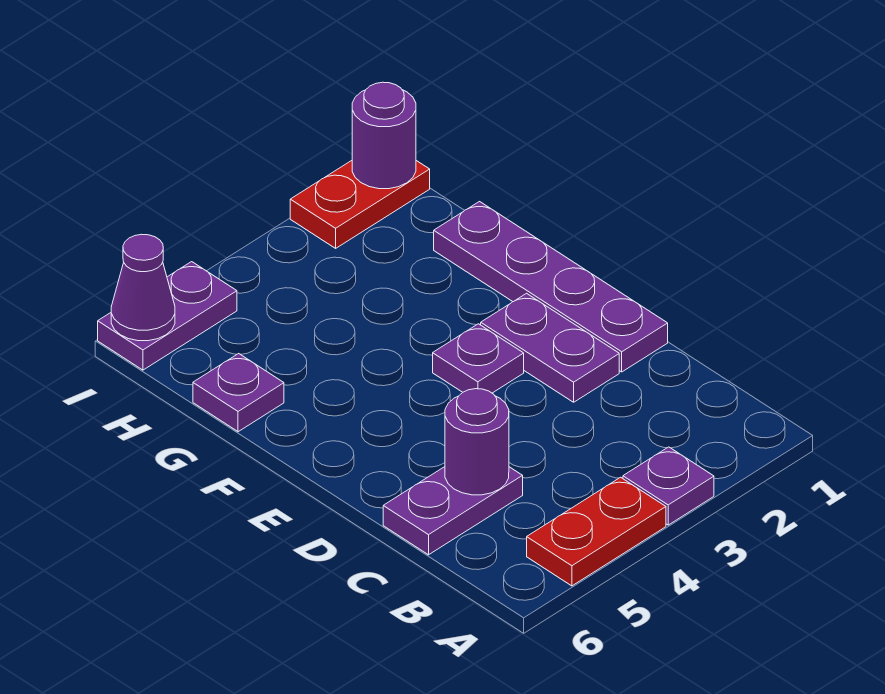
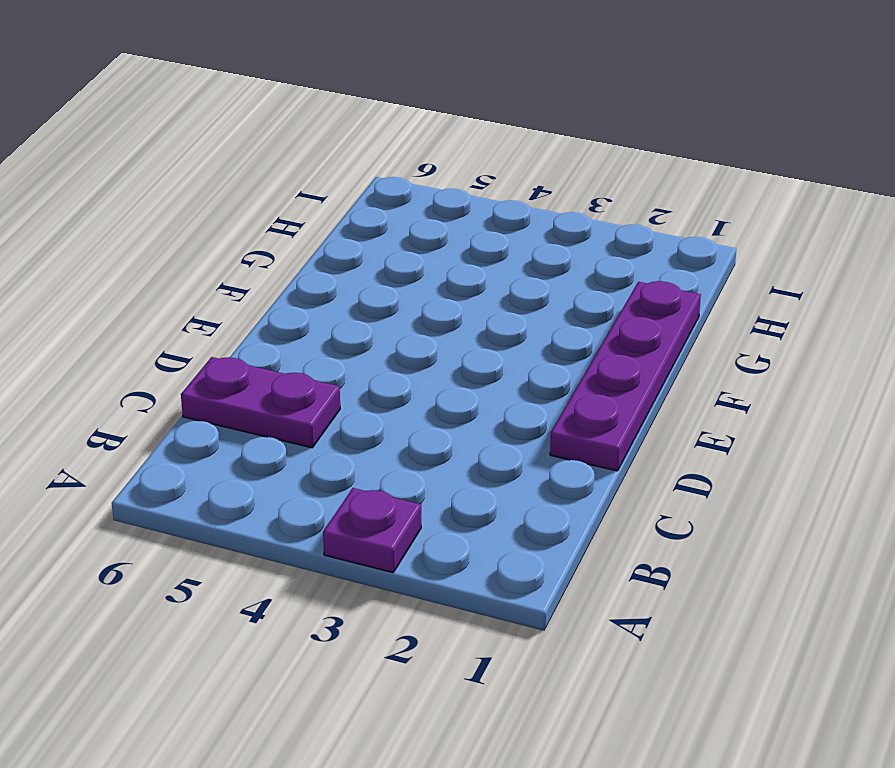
none -> red 1x2 plate [527,477,666,586]
none -> purple 1x2 plate [481,293,619,402]
none -> purple 1x1 plate [433,324,524,393]

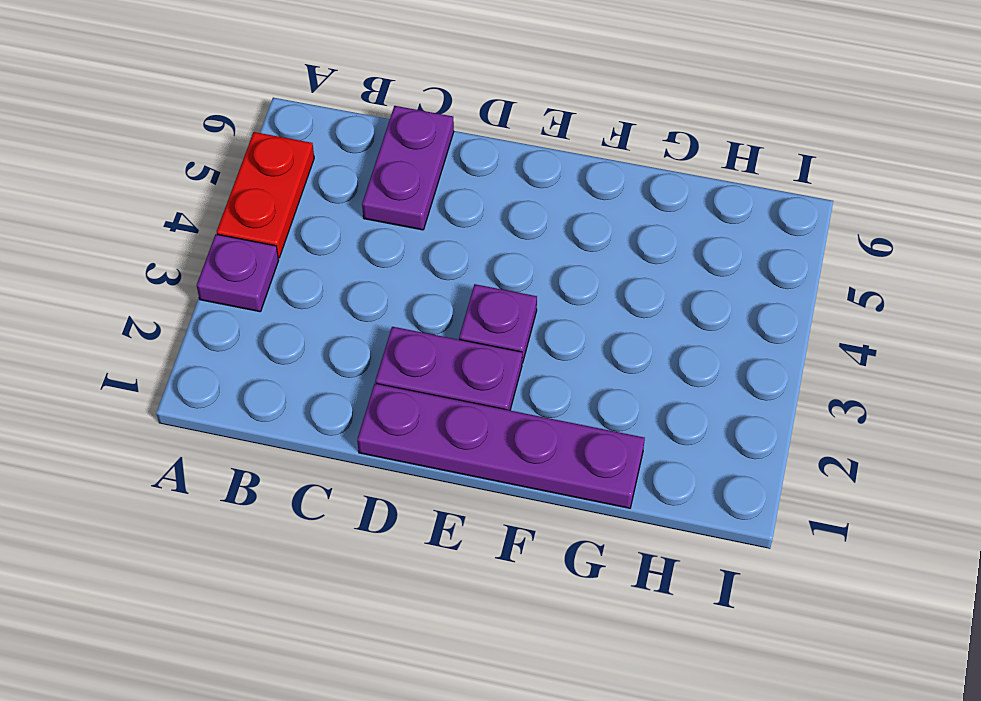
none -> purple 1x1 plate [193,354,284,432]
none -> red 1x2 plate [290,161,430,248]
none -> purple 1x2 plate [98,262,237,370]

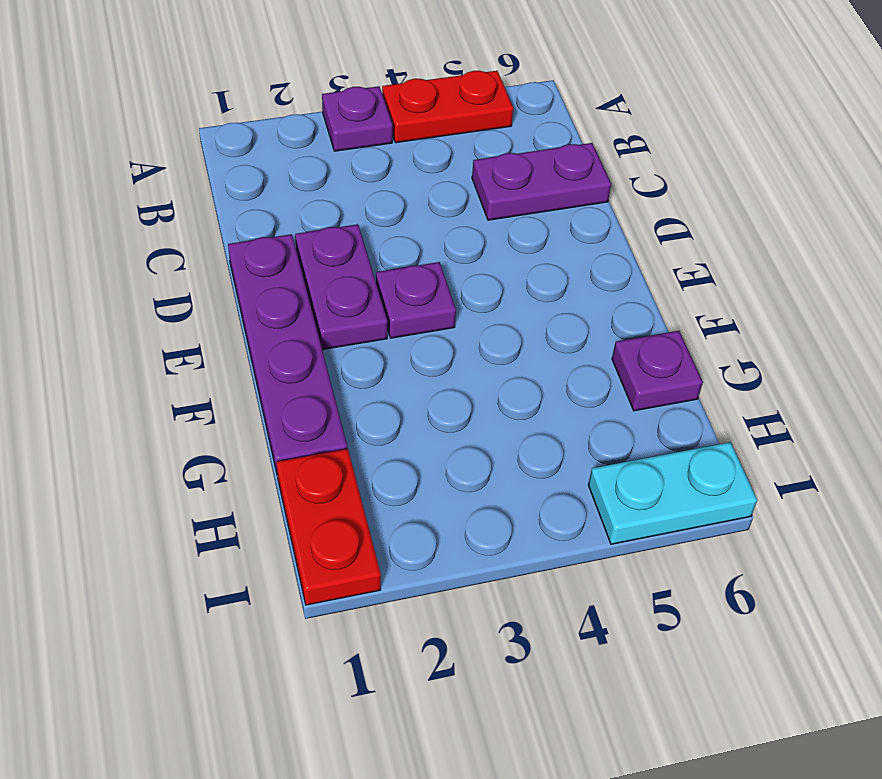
red 1x2 plate [276,449,381,605] -> red 1x2 plate turned to [290,161,430,248]
cyan 1x2 plate [588,442,757,544] -> purple 1x2 plate [98,262,237,370]
none -> purple 1x1 round brick [445,389,509,495]
none -> purple 1x1 round brick [352,82,416,189]
none -> purple 1x1 cone [111,234,175,341]

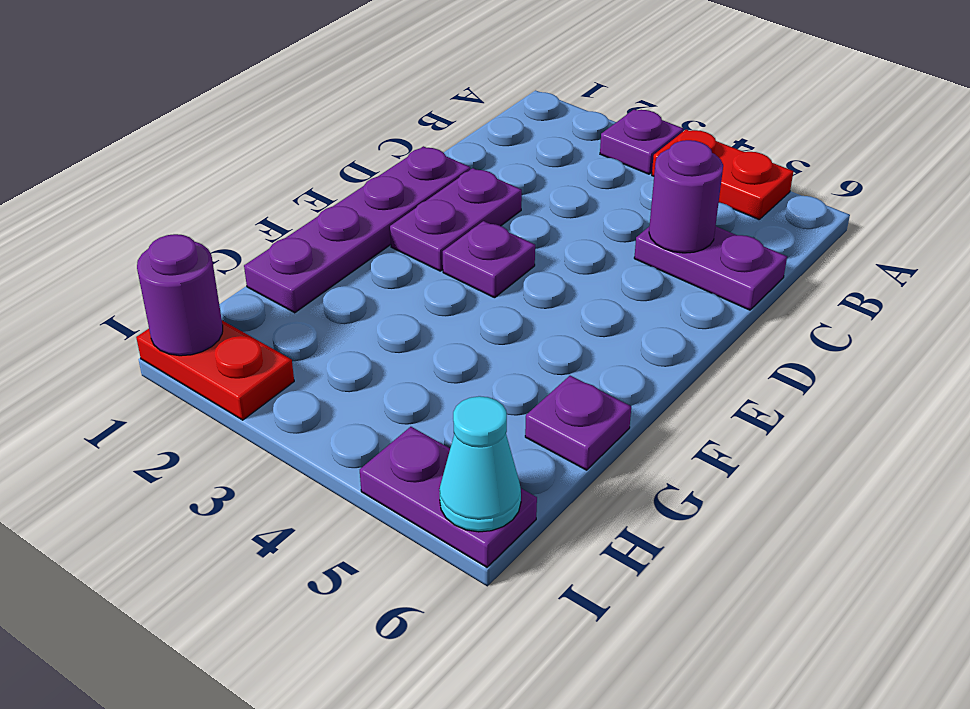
cyan 1x1 cone [439,396,521,532] -> purple 1x1 cone [111,234,175,341]

